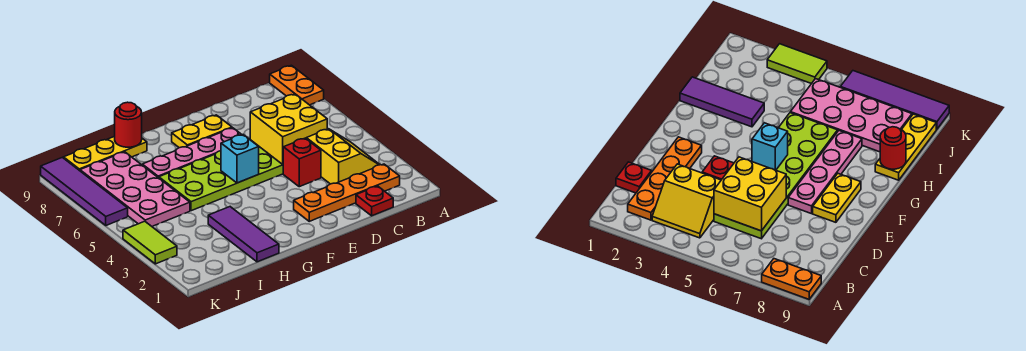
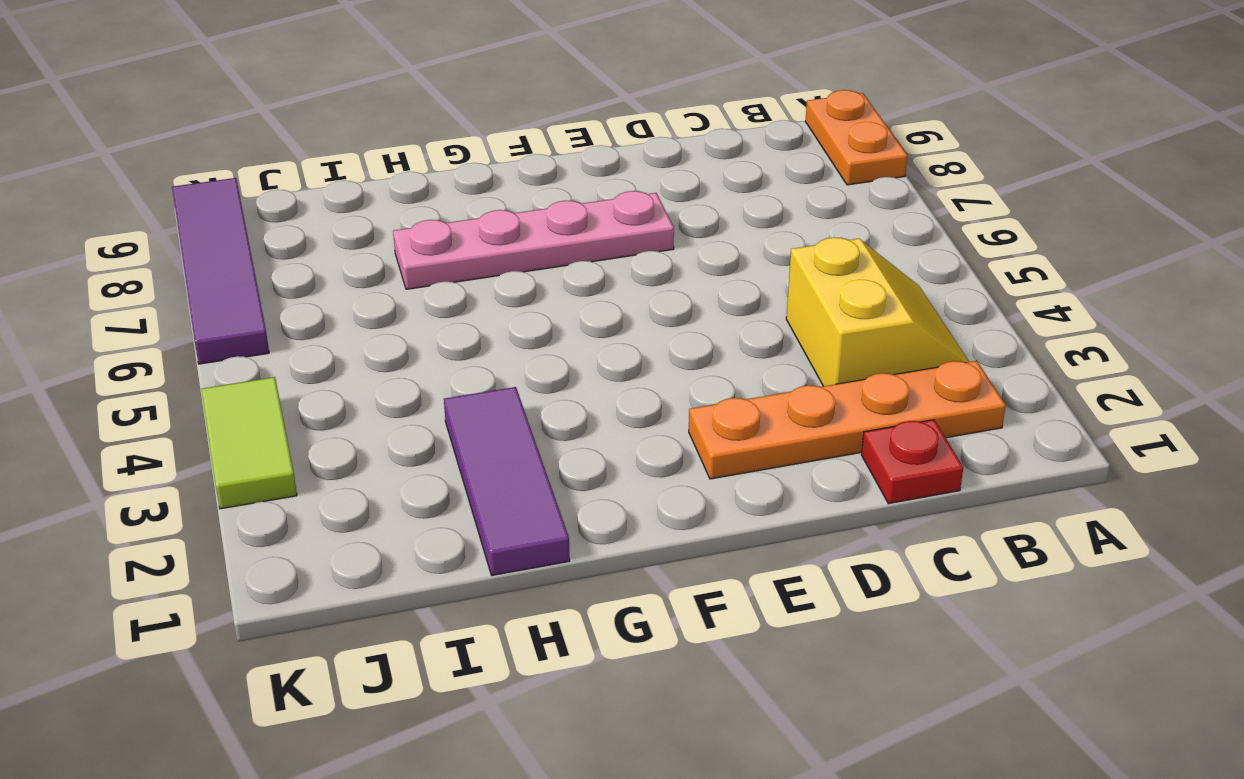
none -> lime 2x6 plate [159,141,283,211]
none -> red 1x1 brick [283,138,321,187]
none -> yellow 1x2 plate [172,115,232,148]

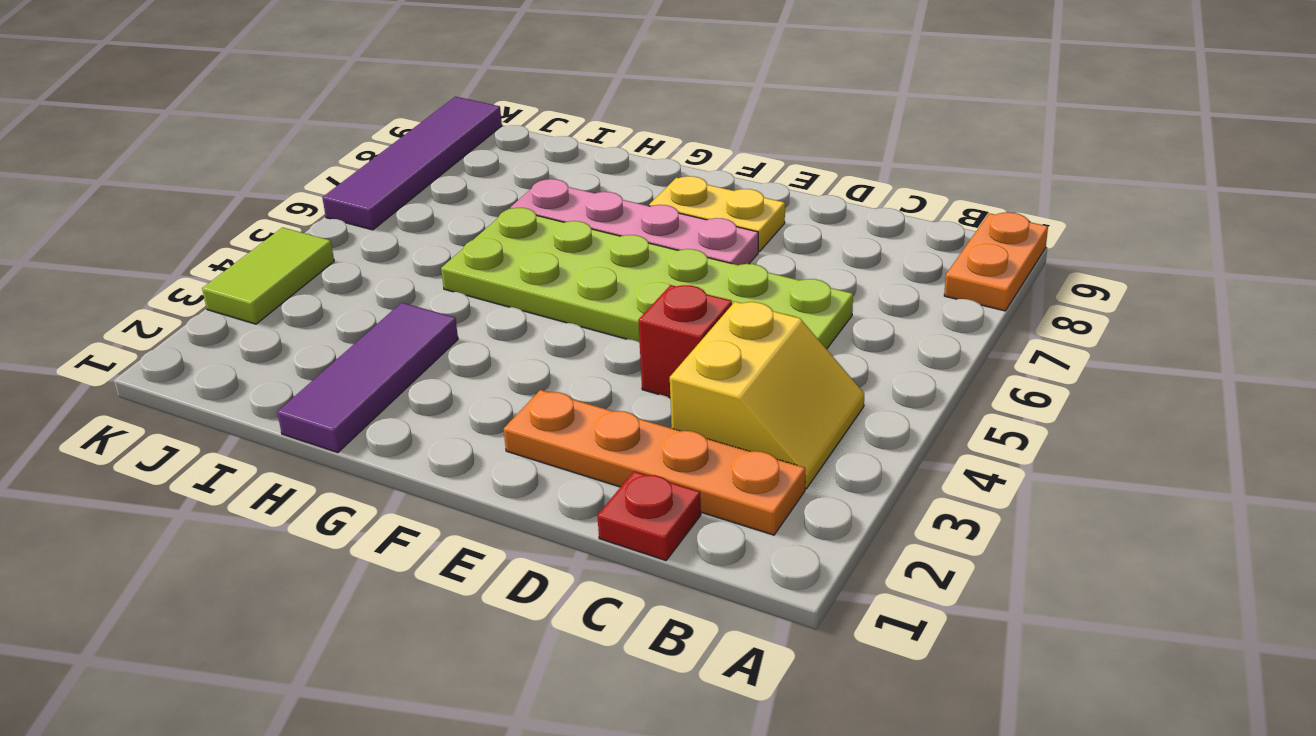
none -> yellow 1x3 plate [64,136,147,171]
none -> pink 2x4 plate [80,152,190,226]
none -> yellow 2x2 brick [250,94,327,164]

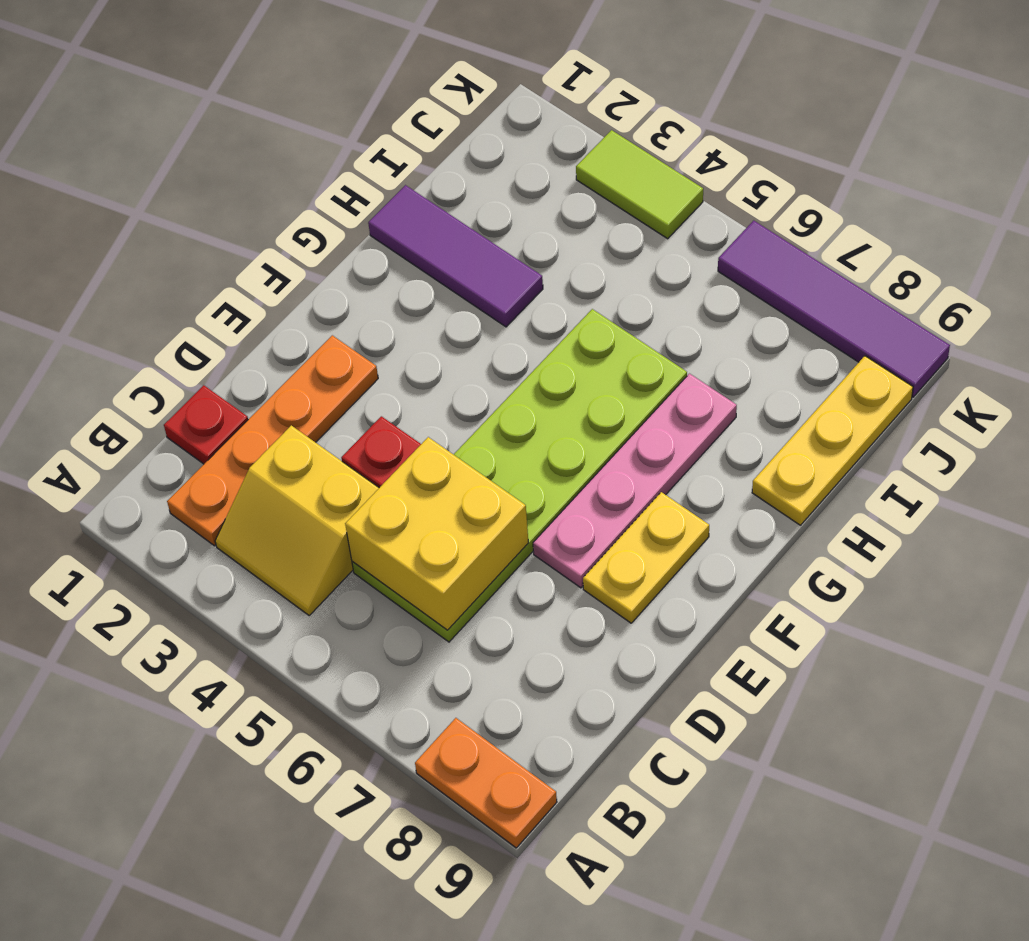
none -> pink 2x4 plate [80,152,190,226]
none -> cyan 1x1 brick [221,135,259,183]
none -> red 1x1 round brick [115,102,142,147]

